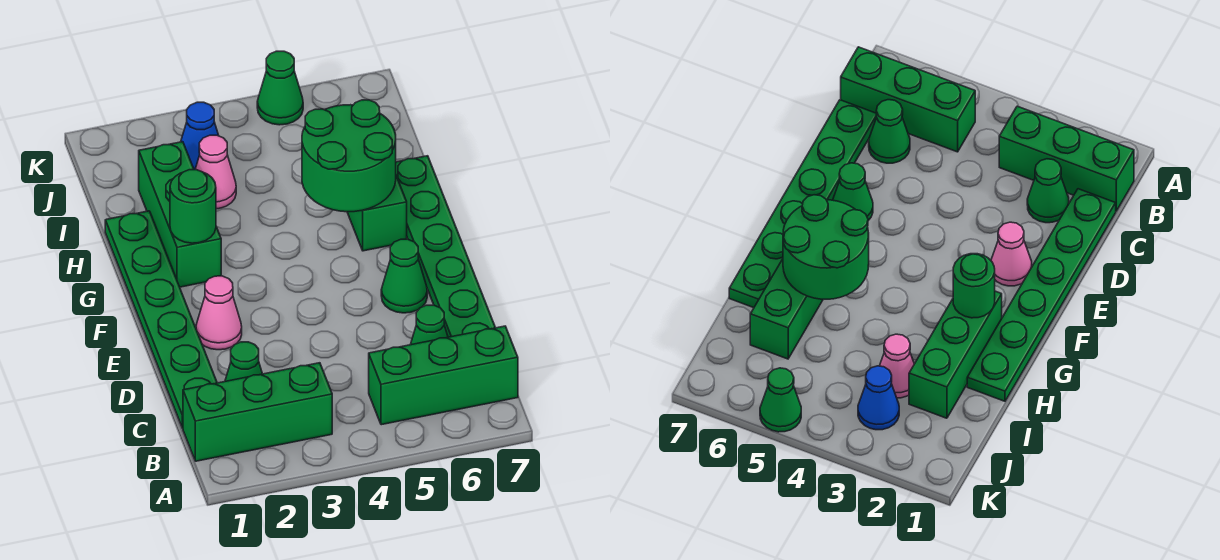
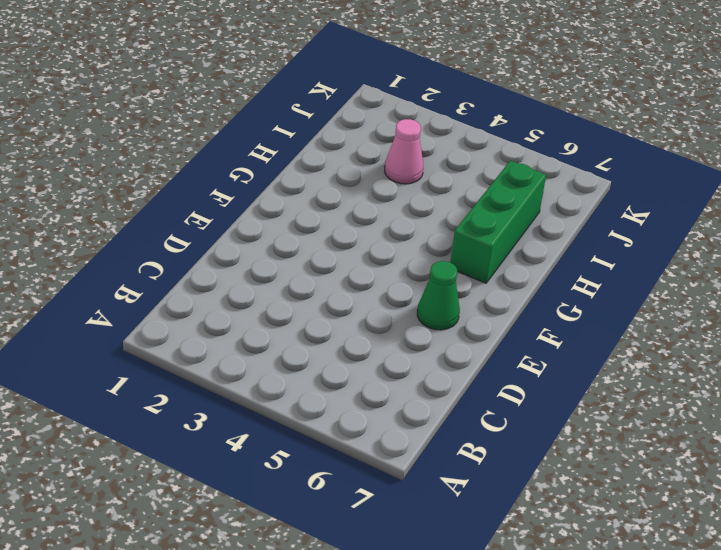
none -> green 1x3 brick [183,363,332,461]
none -> green 1x3 brick [369,326,518,425]
none -> green 1x6 plate [105,211,217,428]

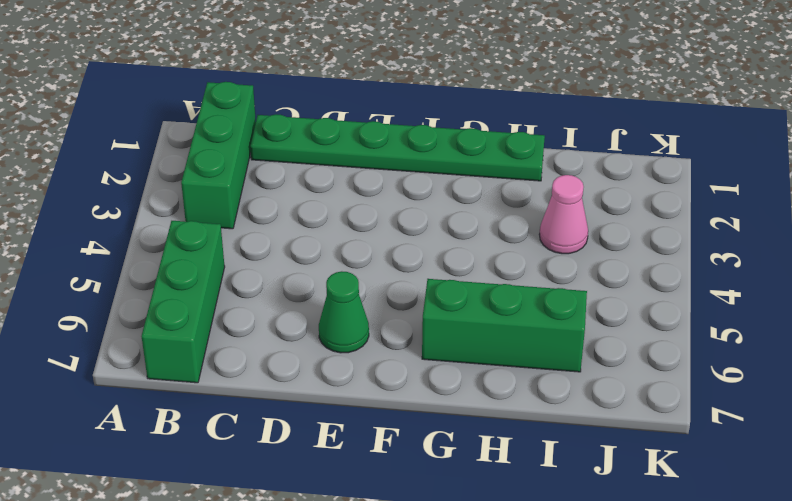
none -> green 1x1 cone [225,342,262,381]
none -> green 1x1 cone [411,305,448,345]
none -> green 1x6 plate [396,156,495,337]

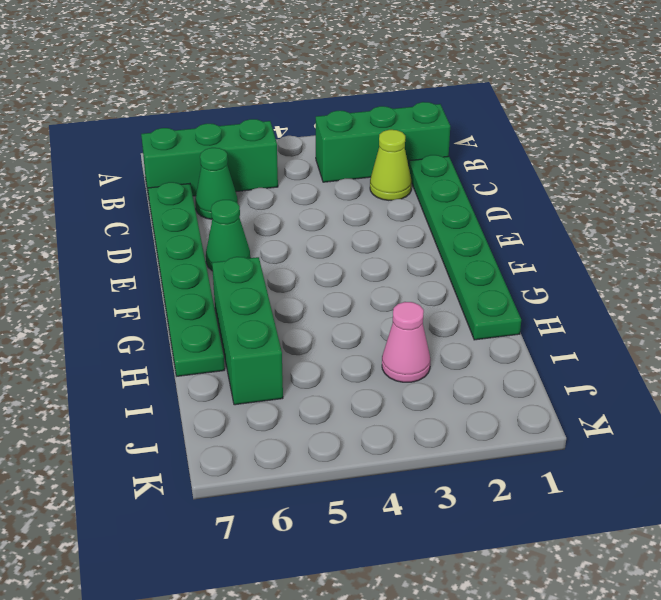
lime 1x1 cone [370,130,412,200] -> green 1x1 cone [225,342,262,381]
none -> pink 1x1 cone [196,276,242,350]
none -> green 1x3 brick [139,142,221,287]
none -> blue 1x1 cone [181,102,219,170]

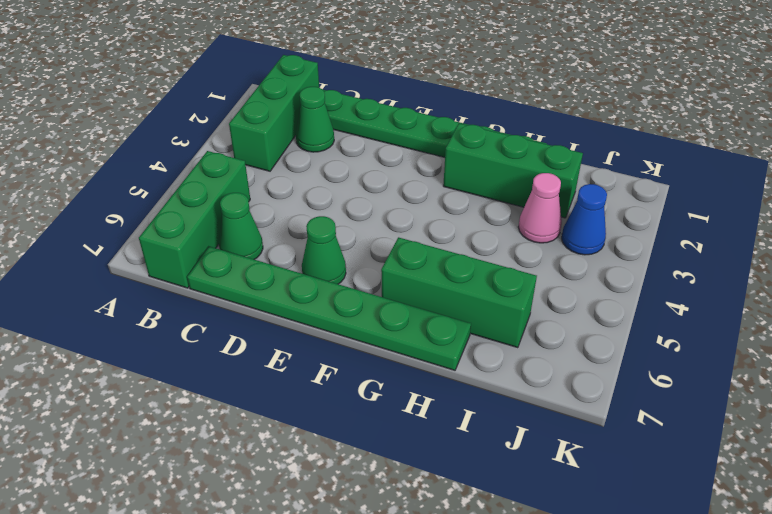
none -> pink 1x1 cone [196,276,242,350]
none -> green 1x1 cone [257,51,303,125]
none -> green 1x1 round brick [170,170,216,243]

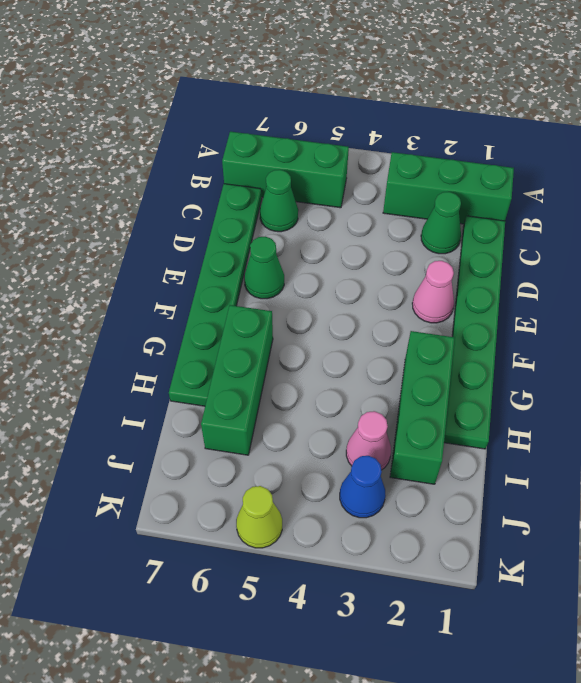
lime 1x1 cone [236,486,282,548] -> green 1x1 cone [257,51,303,125]
none -> green 1x1 round brick [170,170,216,243]
none -> green 2x2 round brick [302,100,396,212]

